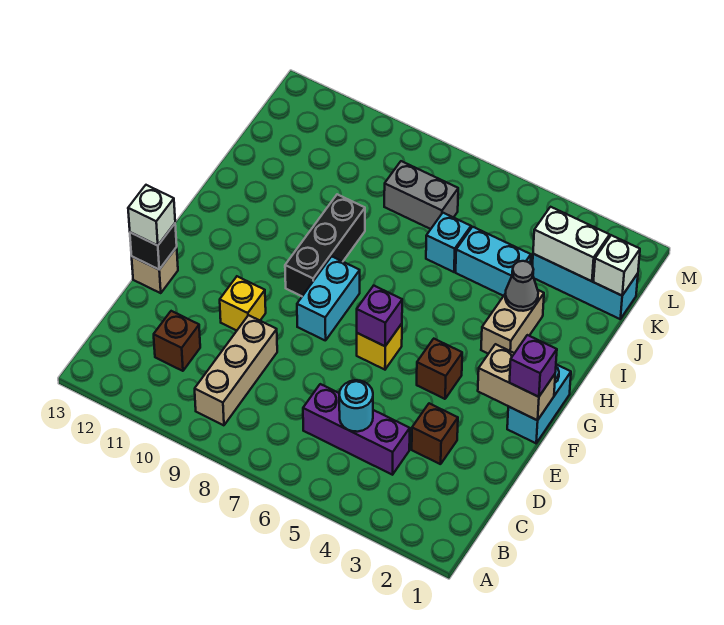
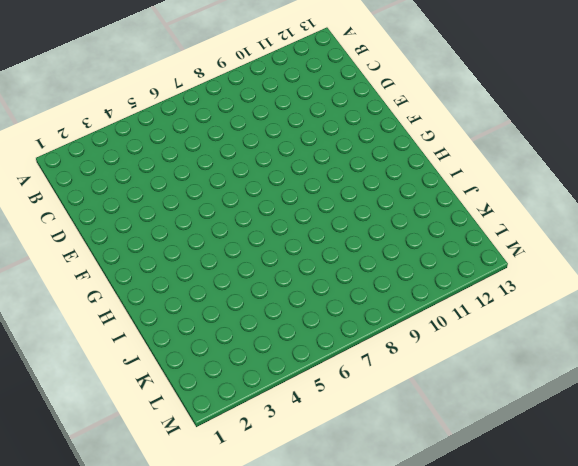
none -> tan 1x3 brick [195,315,277,425]
none -> purple 1x3 brick [303,384,410,475]
none -> brown 1x1 brick [154,311,200,371]

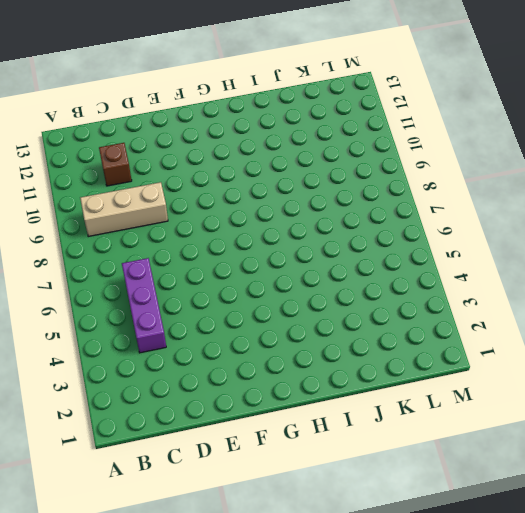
none -> brown 1x1 brick [412,403,458,464]
none -> yellow 1x1 brick [220,276,266,331]
none -> tan 1x1 brick [132,247,178,293]

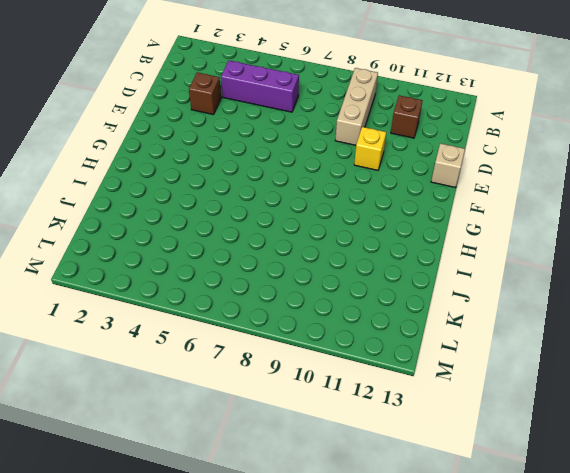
none -> cyan 1x2 brick [507,364,571,443]
none -> brown 1x1 brick [417,339,462,399]
none -> yellow 1x1 brick [357,324,402,370]

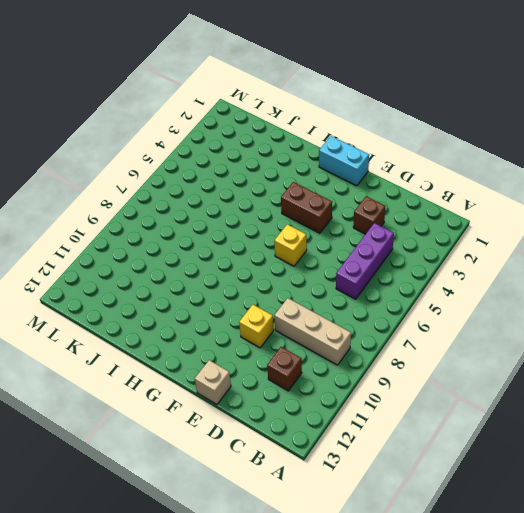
brown 1x2 brick [281,182,332,233] -> brown 1x1 brick [417,339,462,399]
none -> cyan 1x2 brick [297,256,360,341]
none -> black 1x3 brick [285,194,365,296]
none -> tan 1x2 brick [481,290,544,354]

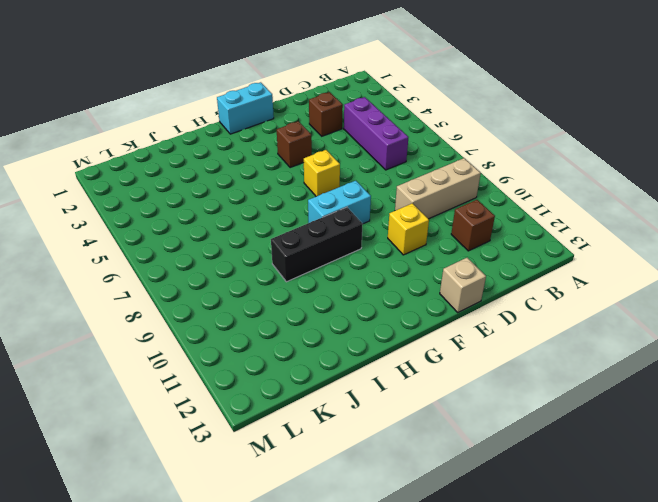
none -> tan 1x2 brick [481,290,544,354]
none -> cyan 1x2 brick [456,227,531,296]
none -> cyan 1x1 brick [426,213,471,272]

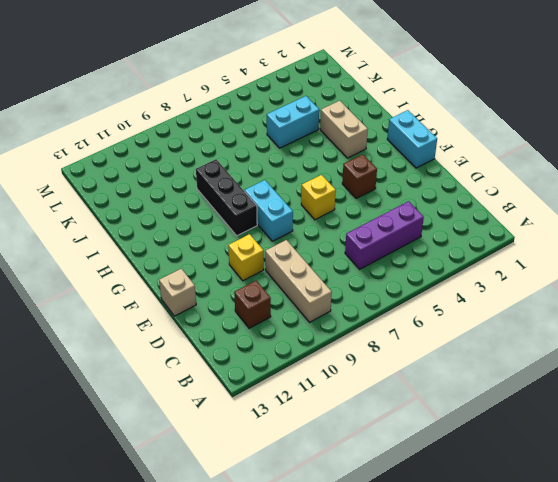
none -> brown 1x1 brick [412,403,458,464]
none -> cyan 1x1 brick [426,213,471,272]
none -> cyan 1x3 brick [532,254,638,319]

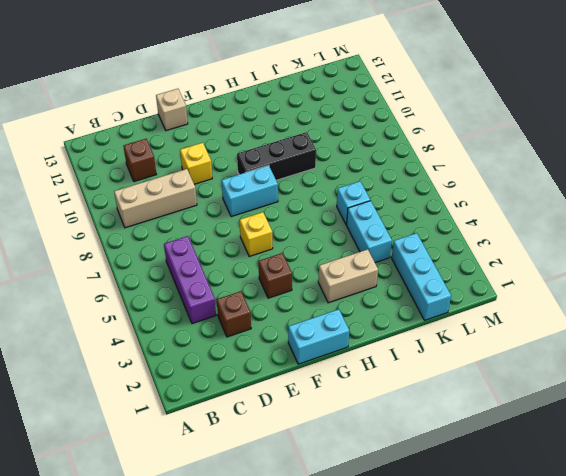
none -> grey 1x2 brick [384,161,458,229]
none -> cyan 1x1 round brick [339,380,373,432]
none -> black 1x1 brick [130,224,177,269]

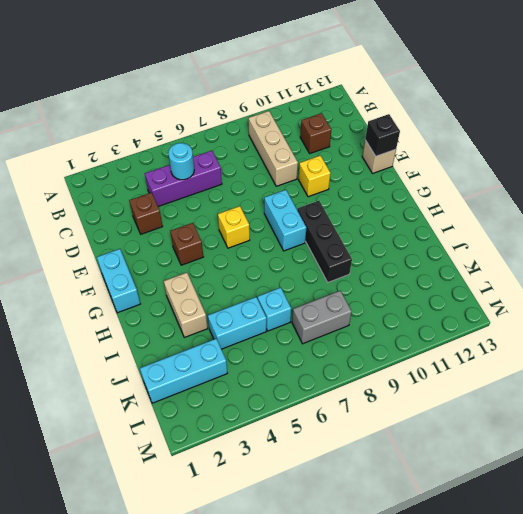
none -> tan 1x2 brick [478,344,555,420]
none -> purple 1x1 brick [357,286,402,346]
none -> grey 1x1 cone [505,261,538,311]

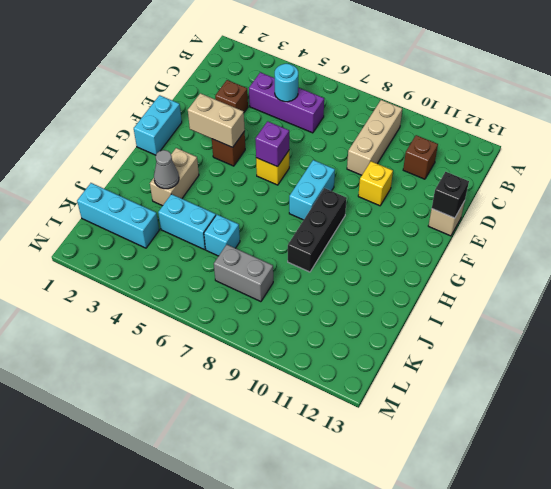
tan 1x2 brick [188,93,245,147] -> tan 1x2 brick moved to [478,344,555,420]
none -> white 1x1 brick [593,235,640,296]
none -> white 1x2 brick [533,207,610,281]
none -> white 1x1 brick [128,185,175,245]

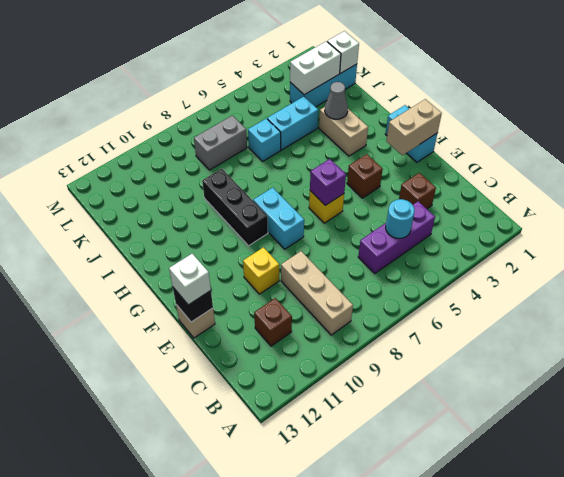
none -> purple 1x1 brick [509,335,557,397]

